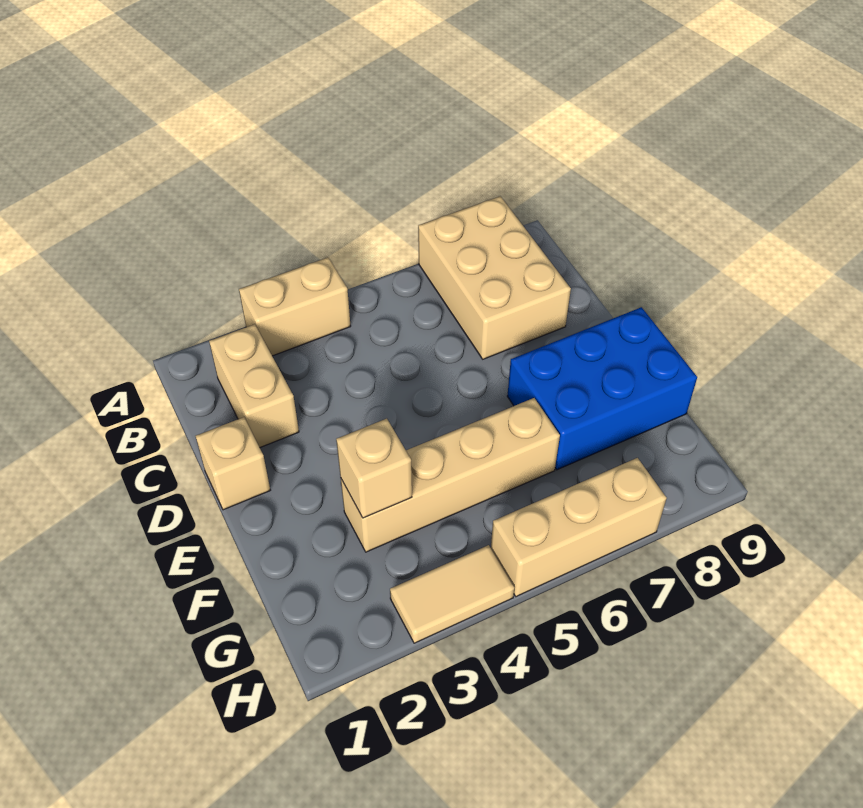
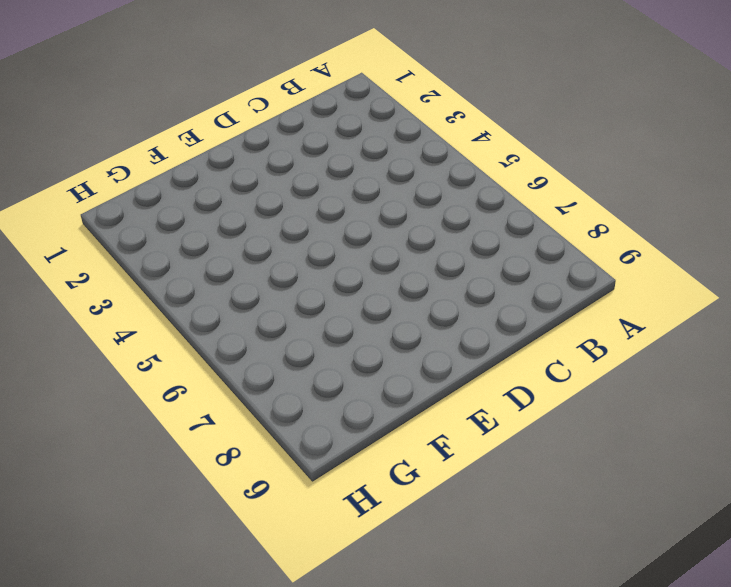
none -> tan 1x2 brick [239,257,351,356]
none -> tan 2x3 brick [418,196,571,359]

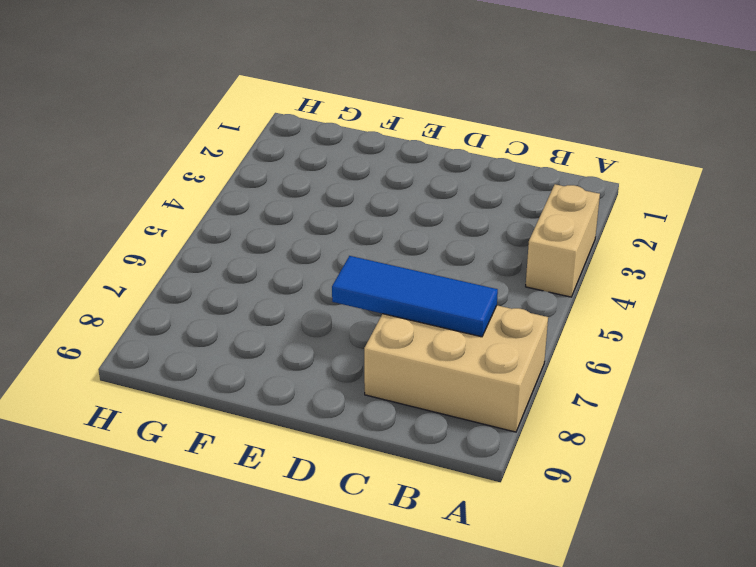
blue 1x3 tile [332,256,498,337] -> none
none -> tan 1x2 brick [209,324,299,447]
none -> tan 1x1 brick [196,417,270,510]

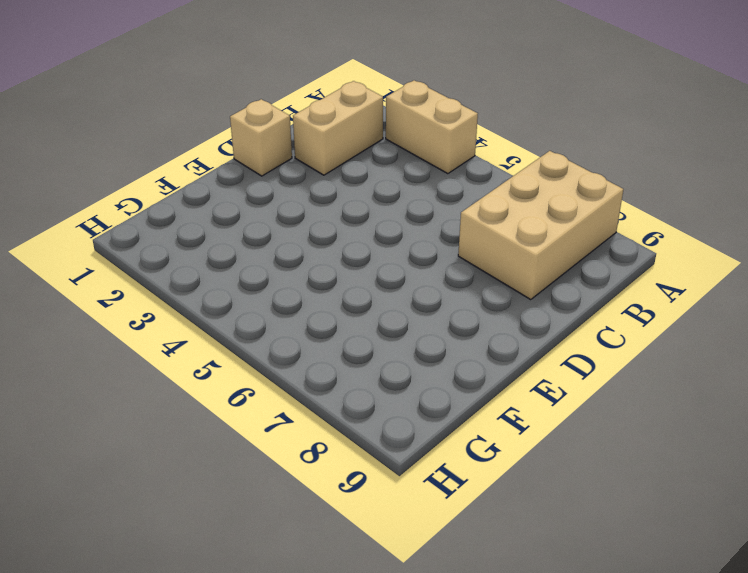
none -> blue 2x3 brick [507,307,697,470]
none -> tan 1x4 brick [341,398,560,552]

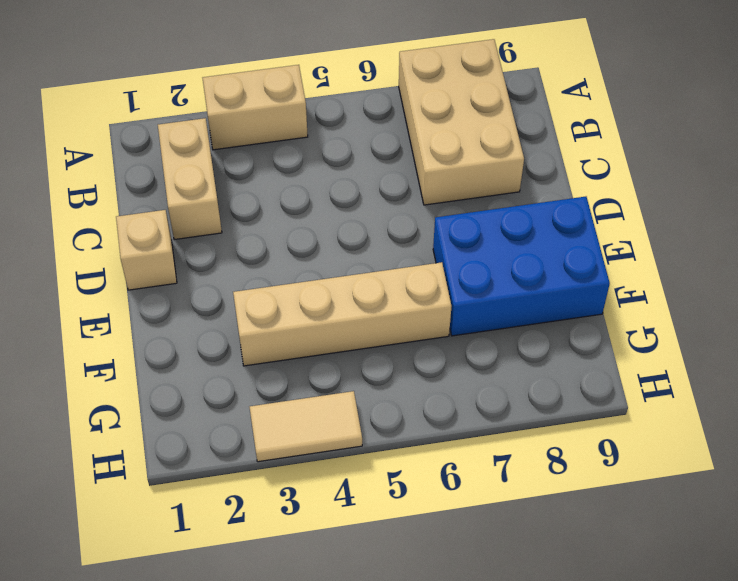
none -> tan 1x3 brick [491,458,667,597]
none -> tan 1x1 brick [336,419,412,518]

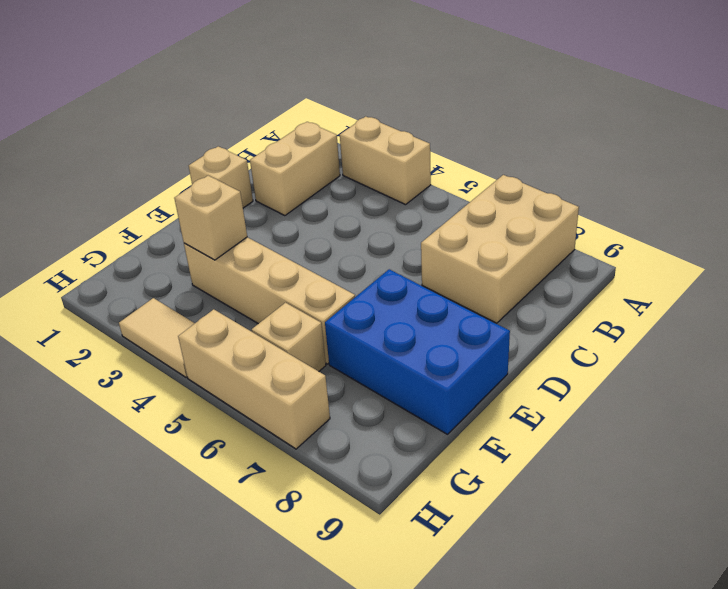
tan 1x1 brick [252,303,326,371] -> none

